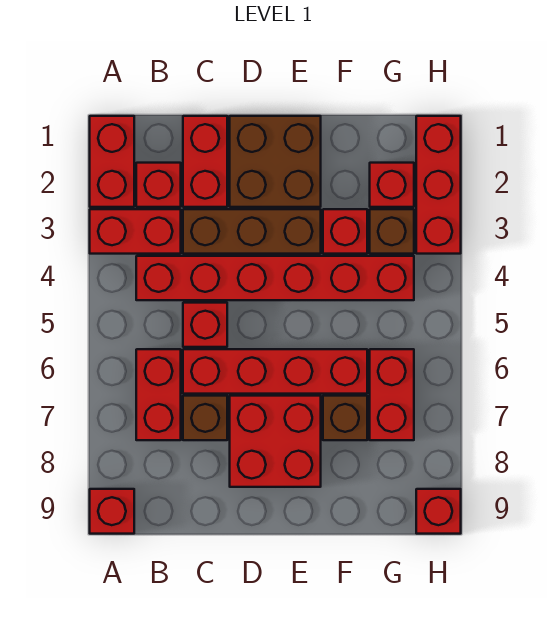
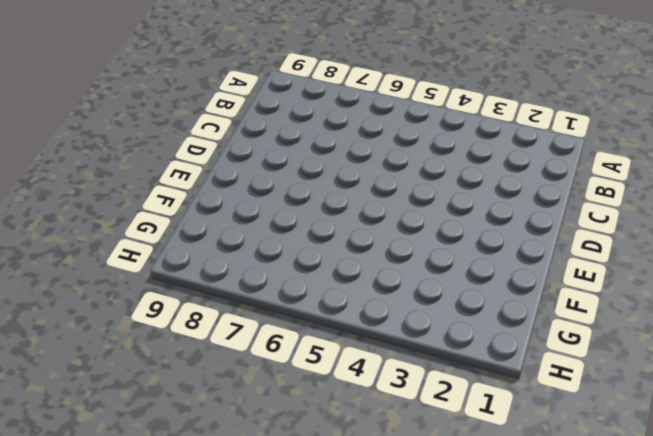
none -> red 1x2 brick [90,116,134,207]
none -> red 1x2 brick [90,209,181,254]
none -> red 1x1 brick [90,489,134,534]

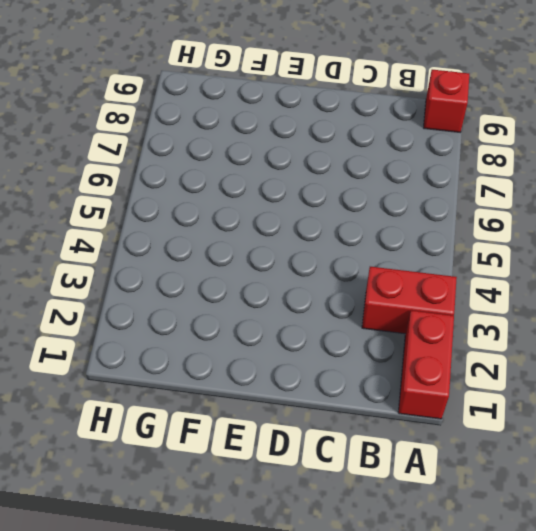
none -> red 1x1 brick [136,163,181,207]
none -> red 1x6 brick [136,256,414,300]
none -> red 1x2 brick [136,349,181,440]

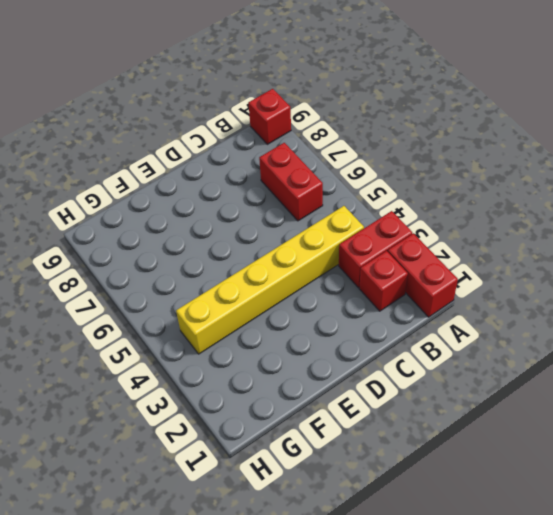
yellow 1x6 brick [176,206,364,354] -> red 1x6 brick [136,256,414,300]
none -> red 1x2 brick [183,116,227,207]
none -> brown 1x3 brick [183,209,321,254]
none -> red 1x1 brick [183,303,227,347]

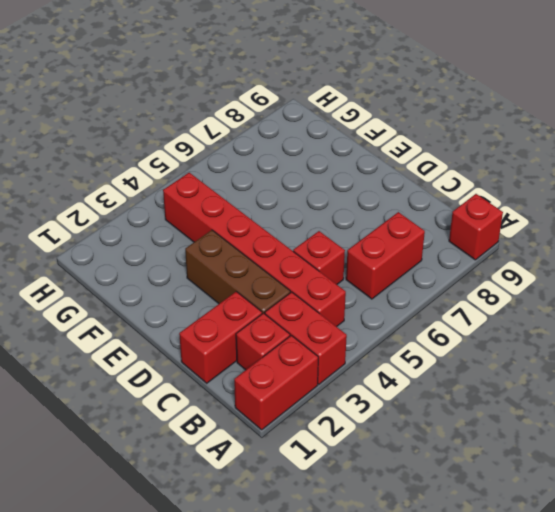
none -> red 1x4 brick [183,349,367,394]
none -> brown 1x1 brick [183,396,227,440]
none -> brown 2x2 brick [230,116,321,207]

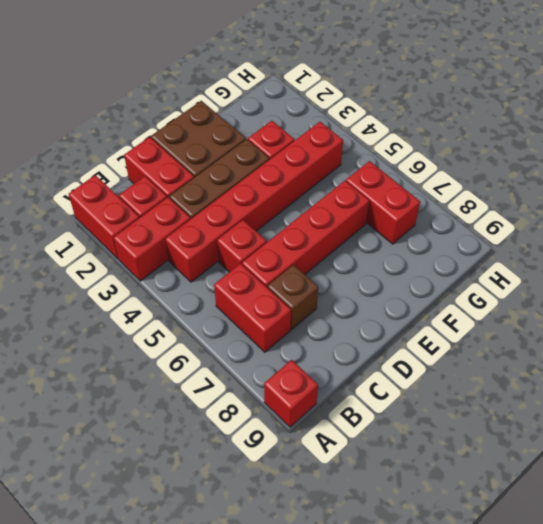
none -> red 2x2 brick [230,396,321,487]
none -> brown 1x1 brick [323,396,367,440]
none -> red 1x1 brick [370,163,414,207]

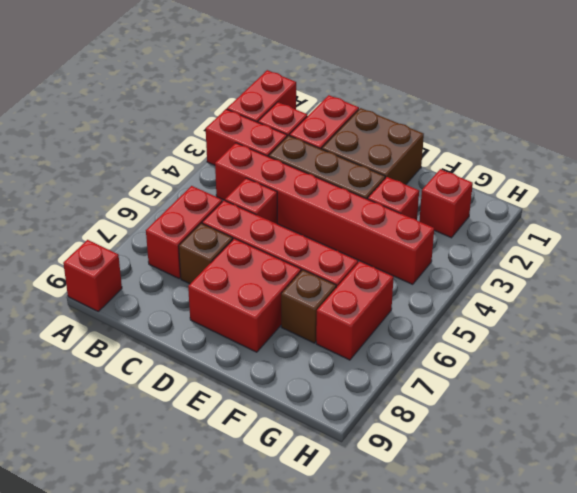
none -> brown 1x1 brick [370,209,414,254]
none -> red 1x3 brick [416,116,461,254]
none -> red 1x1 brick [416,489,461,534]

